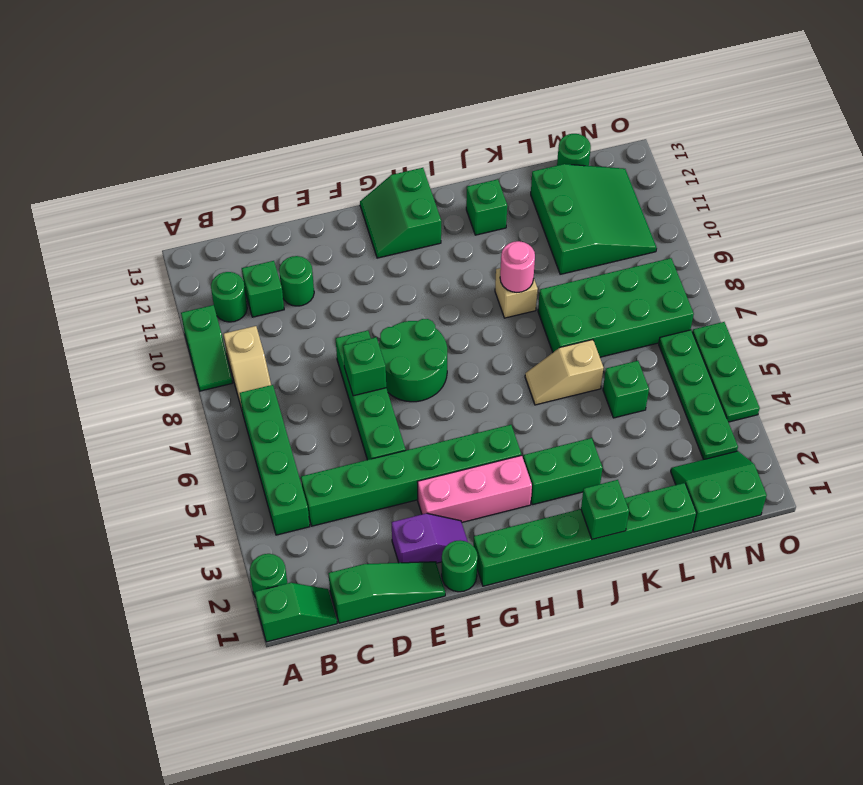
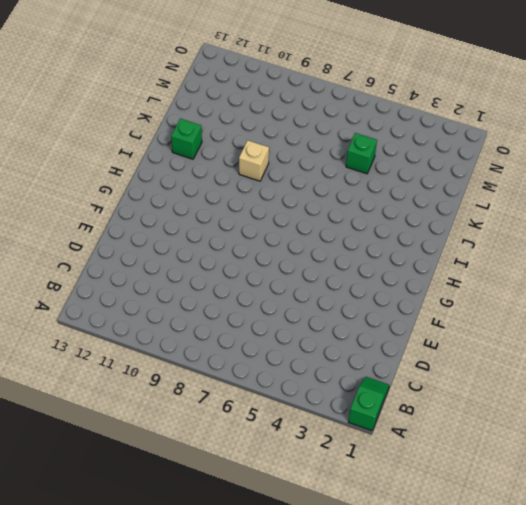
none -> green 1x1 round brick [250,554,287,598]
none -> green 1x2 slope [181,305,232,391]
none -> green 1x4 brick [240,385,310,535]
none -> tan 1x2 slope [223,326,271,409]

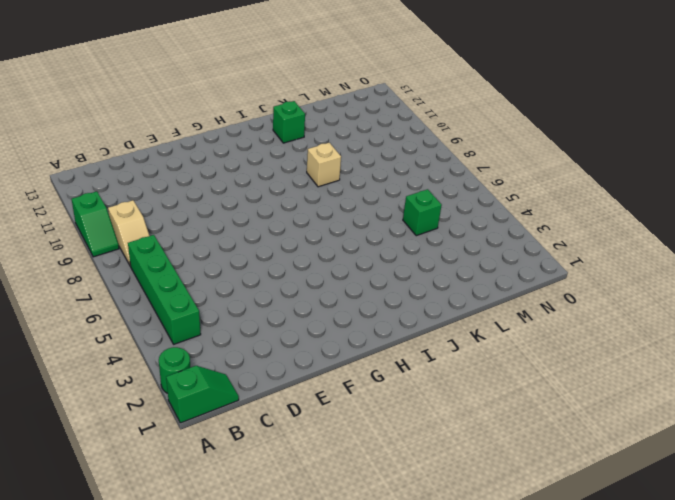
none -> green 1x1 round brick [211,272,247,322]
none -> green 1x3 slope [328,562,445,623]
none -> green 1x6 brick [301,425,521,526]
none -> green 1x1 brick [242,261,284,317]

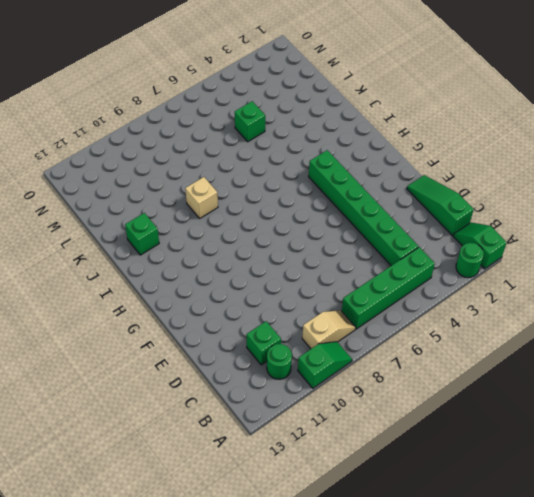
none -> green 1x1 round brick [279,256,314,306]
none -> purple 1x2 slope [392,513,468,563]
none -> green 1x4 brick [336,330,406,460]
none -> green 1x1 round brick [442,540,478,592]

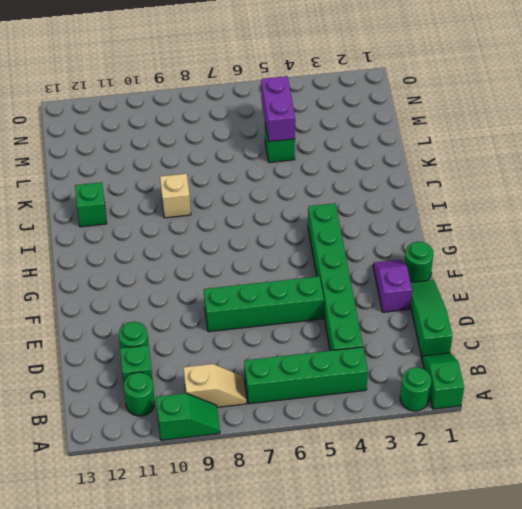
purple 1x2 brick [261,76,295,142] -> none
none -> pink 1x3 brick [417,455,532,522]
none -> green 2x2 round brick [379,319,447,402]
none -> green 1x6 brick [473,483,696,586]
none -> green 2x2 slope [360,168,441,258]

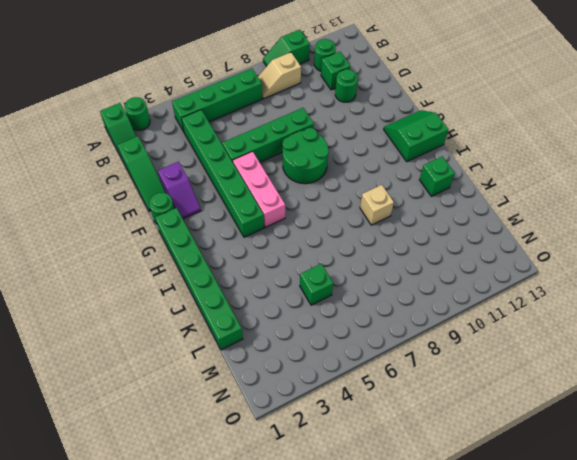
pink 1x3 brick [233,151,285,227] -> pink 1x3 brick moved to [417,455,532,522]
none -> green 1x2 brick [523,438,603,505]
none -> tan 1x2 slope [525,340,604,405]
none -> green 2x4 brick [538,258,694,357]
none -> green 3x3 slope [531,164,657,274]

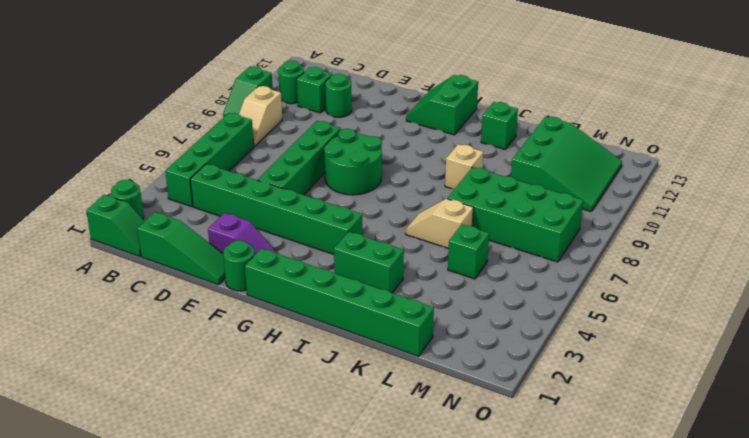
none -> pink 1x3 brick [417,455,532,522]
none -> green 2x2 slope [671,451,767,532]
none -> green 1x1 round brick [557,134,591,166]
none -> green 1x4 plate [659,330,738,460]

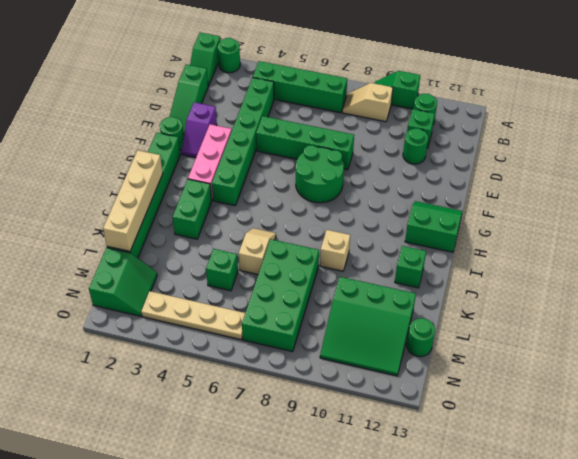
tan 1x4 brick [103,150,163,251] -> green 1x1 brick [581,480,629,539]
tan 1x4 plate [141,291,245,340] -> green 1x4 plate [659,330,738,460]
none -> green 1x3 plate [692,322,760,422]
none -> green 1x1 brick [343,337,386,396]
none -> pink 1x1 round brick [500,241,535,292]

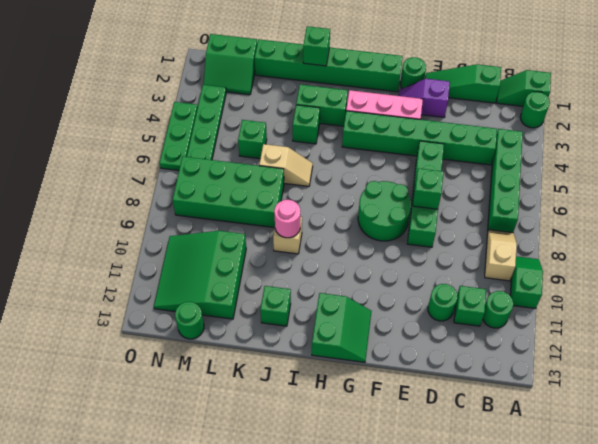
green 1x1 brick [293,105,320,144] -> none

